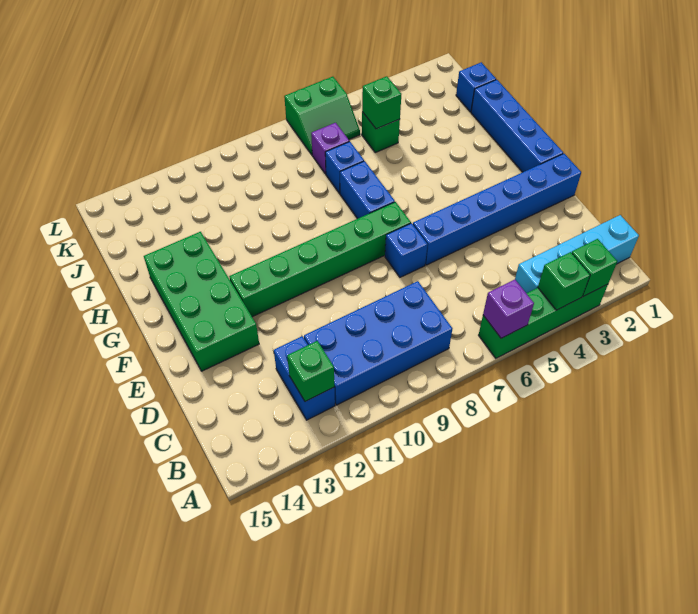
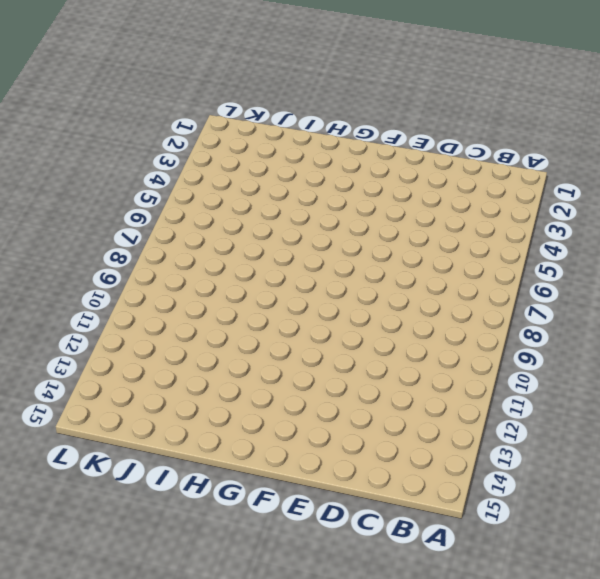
none -> green 1x4 brick [479,284,608,358]
none -> cyan 1x4 brick [515,215,639,293]
none -> blue 2x4 brick [304,281,452,405]

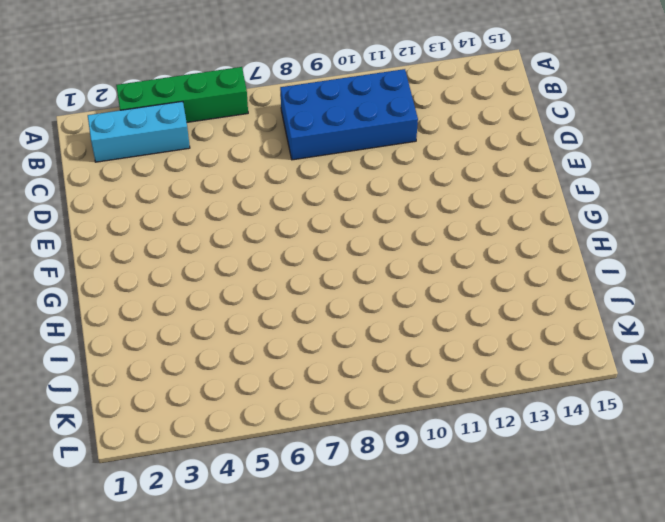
cyan 1x3 brick [88,101,190,162] -> cyan 1x4 brick [515,215,639,293]
none -> blue 1x2 brick [274,336,335,420]
none -> blue 1x6 brick [413,154,581,265]
none -> blue 1x1 brick [385,223,428,277]

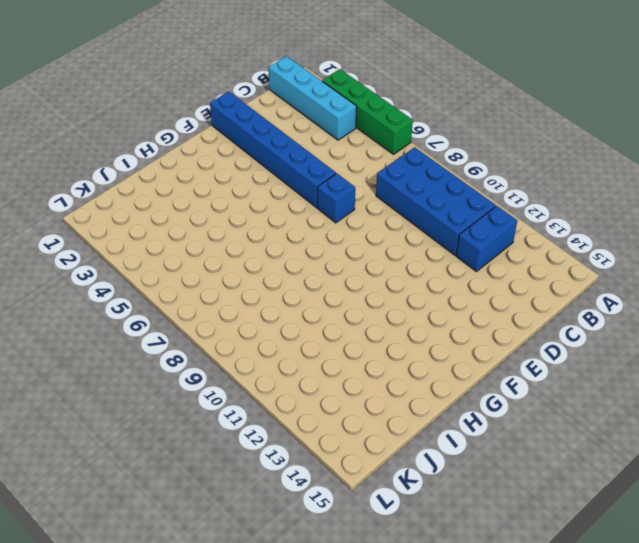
none -> green 2x4 brick [144,232,259,371]
none -> blue 1x4 brick [471,80,563,172]
none -> green 1x6 brick [229,202,411,317]

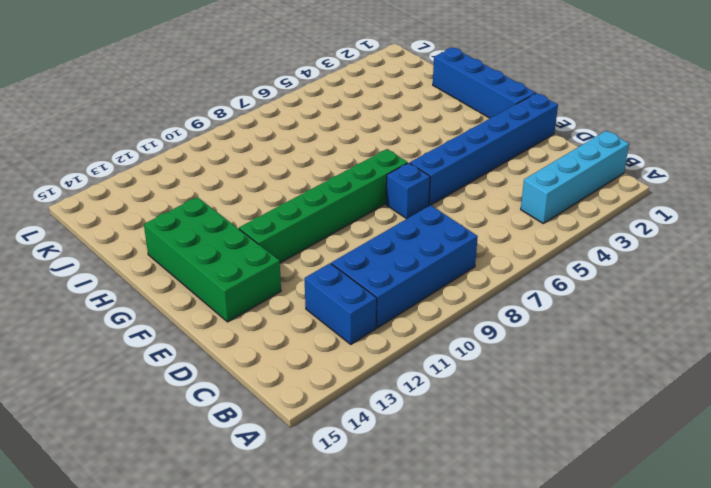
none -> green 1x4 brick [479,284,608,358]
none -> blue 1x2 brick [340,161,395,219]
none -> blue 1x1 brick [325,141,364,193]

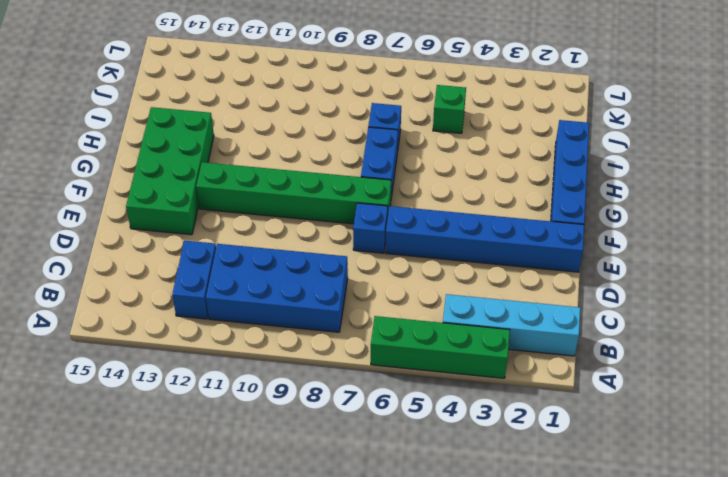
none -> blue 1x1 brick [456,62,496,112]
none -> purple 1x1 brick [311,123,349,174]
none -> green 2x2 slope [284,77,360,155]

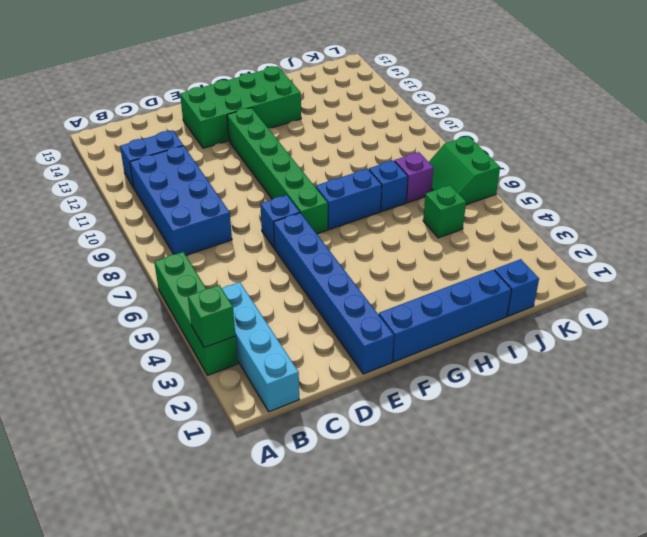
none -> green 1x1 brick [538,252,590,310]
none -> purple 1x1 brick [483,280,534,338]
none -> green 1x1 brick [287,341,334,401]

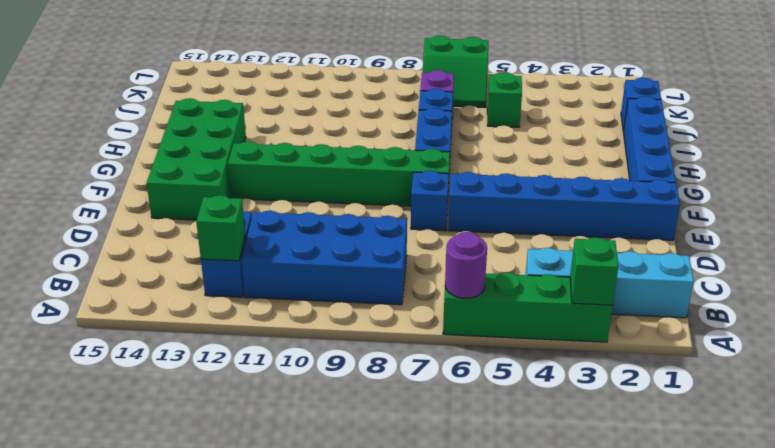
purple 1x1 round brick [445,232,487,298] -> purple 1x1 brick [483,280,534,338]
none -> green 1x1 brick [538,252,590,310]
none -> green 1x1 brick [362,76,401,129]

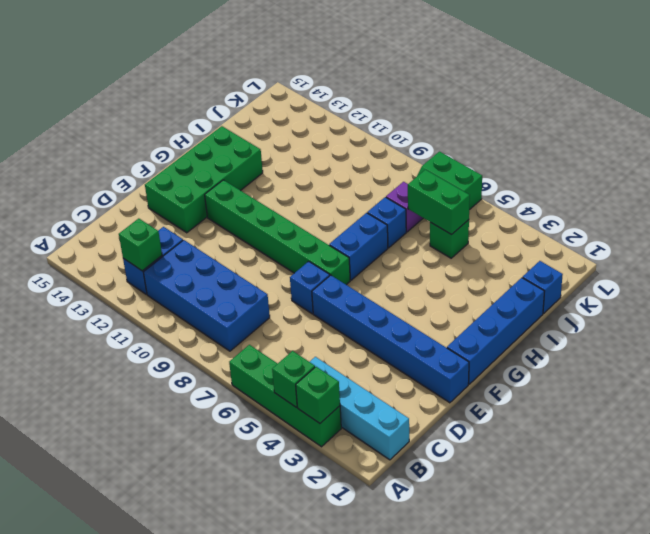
green 1x2 brick [408,170,470,235] -> green 1x1 brick [362,76,401,129]
none -> purple 1x1 brick [483,280,534,338]

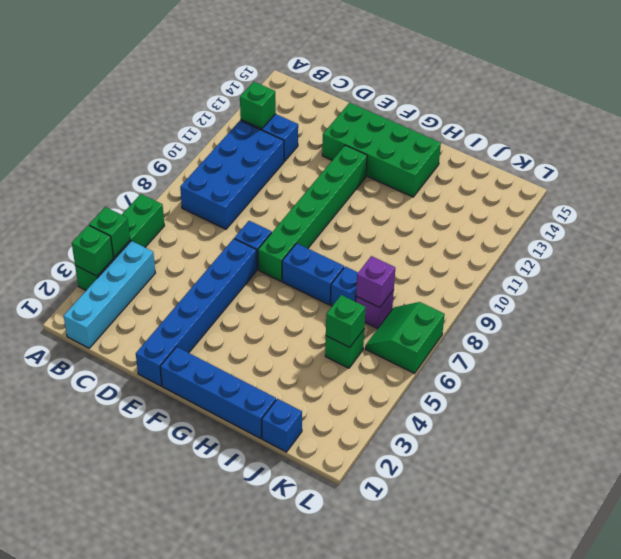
purple 1x1 brick [356,256,395,308] -> purple 1x1 brick moved to [483,280,534,338]

